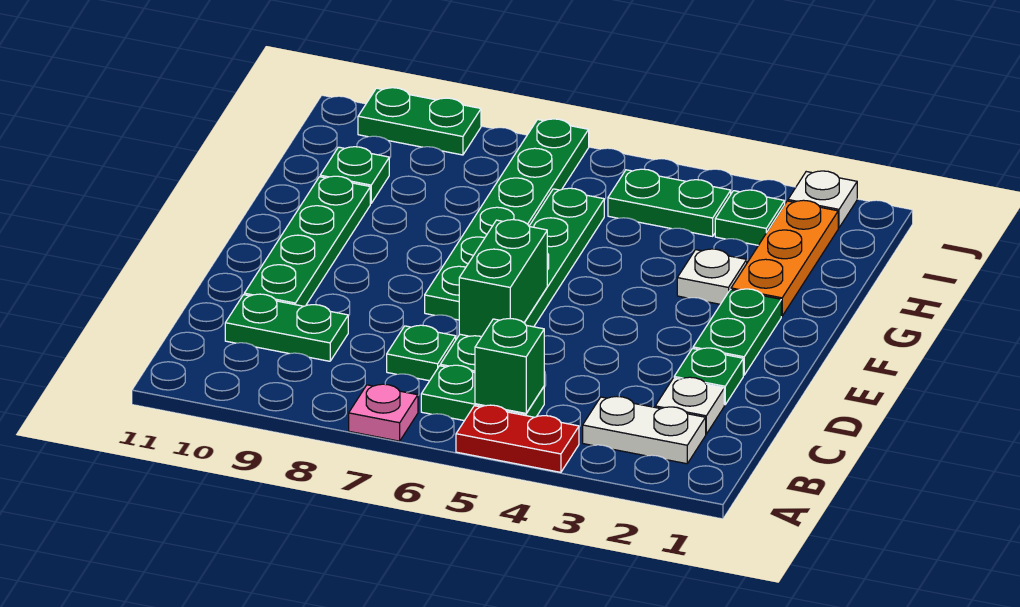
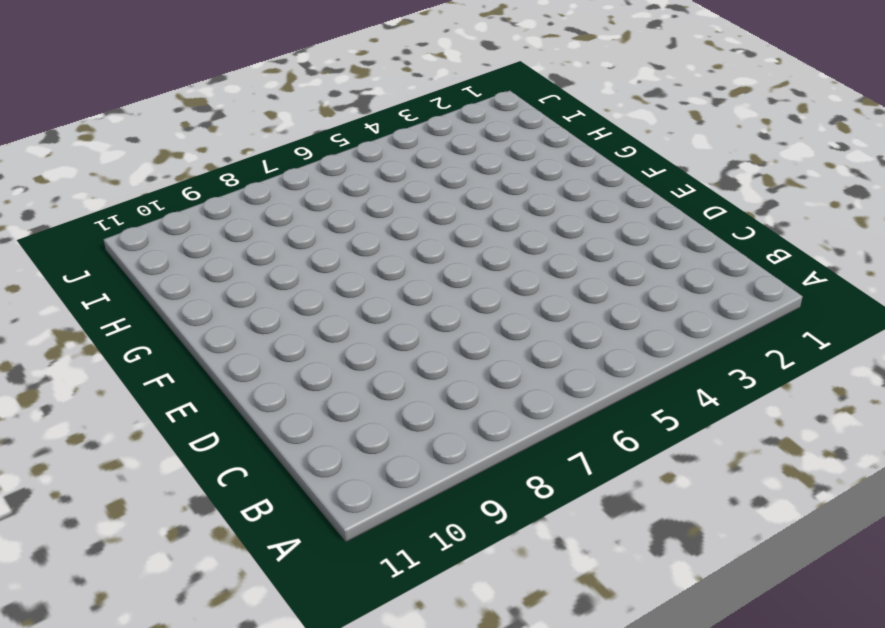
none -> red 1x2 plate [456,405,579,472]
none -> pink 1x1 plate [349,384,418,441]
none -> white 1x2 plate [583,397,706,464]

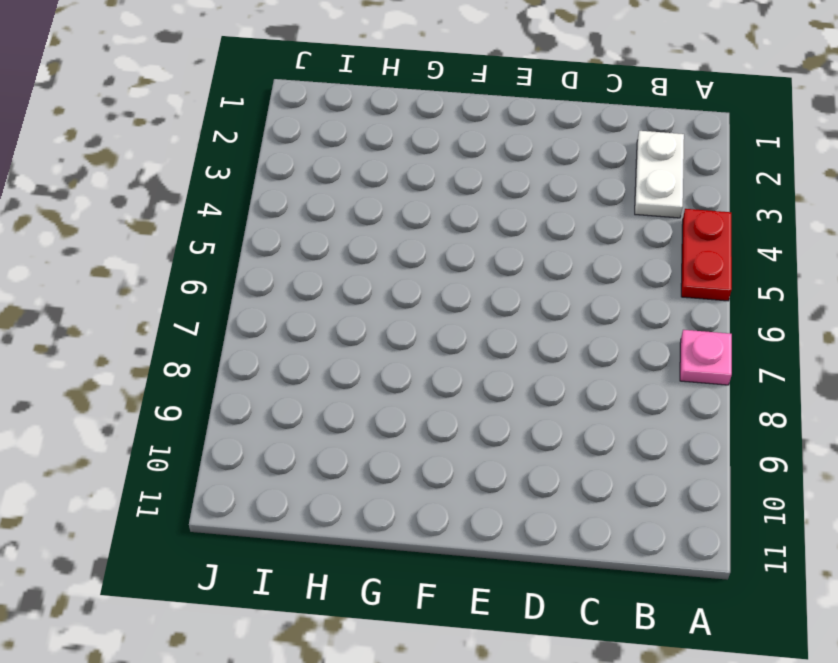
none -> green 1x2 plate [421,365,544,421]
none -> white 1x1 plate [655,377,724,434]
none -> green 1x6 plate [440,188,604,373]

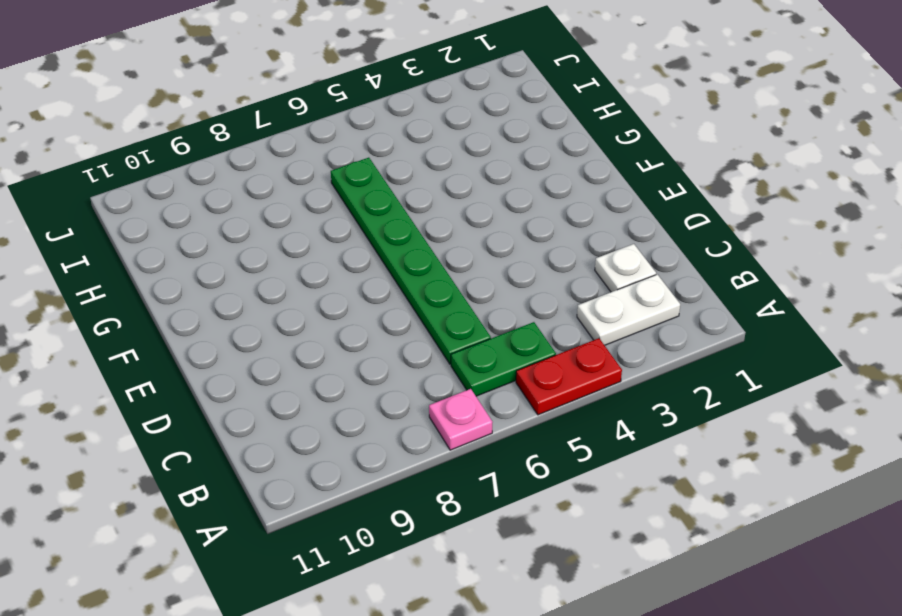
none -> green 1x1 plate [387,325,456,381]
none -> green 1x2 plate [225,294,348,361]
none -> green 1x1 plate [674,348,743,405]

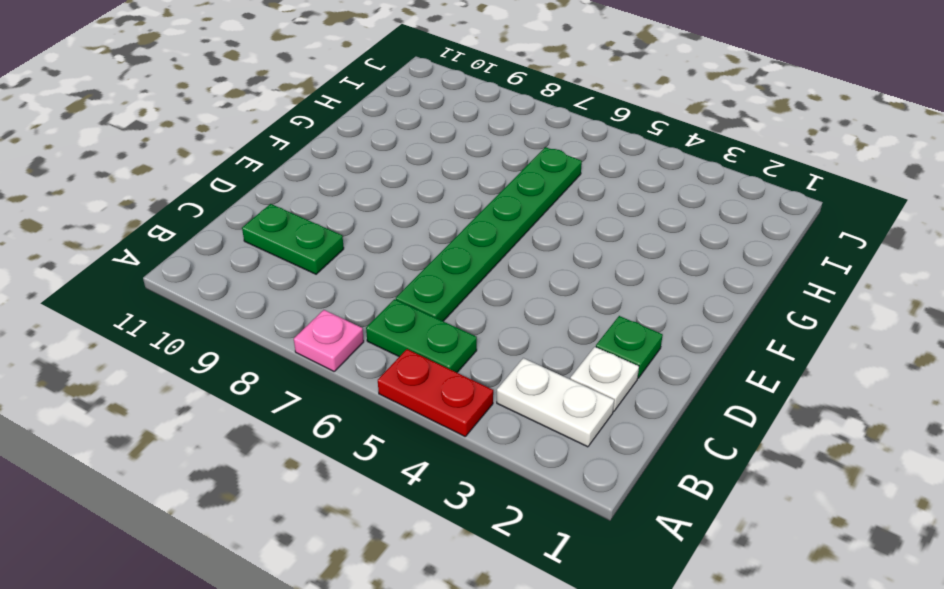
none -> green 1x1 plate [387,325,456,381]
none -> green 1x4 plate [244,176,370,306]
none -> green 1x2 plate [693,289,781,375]

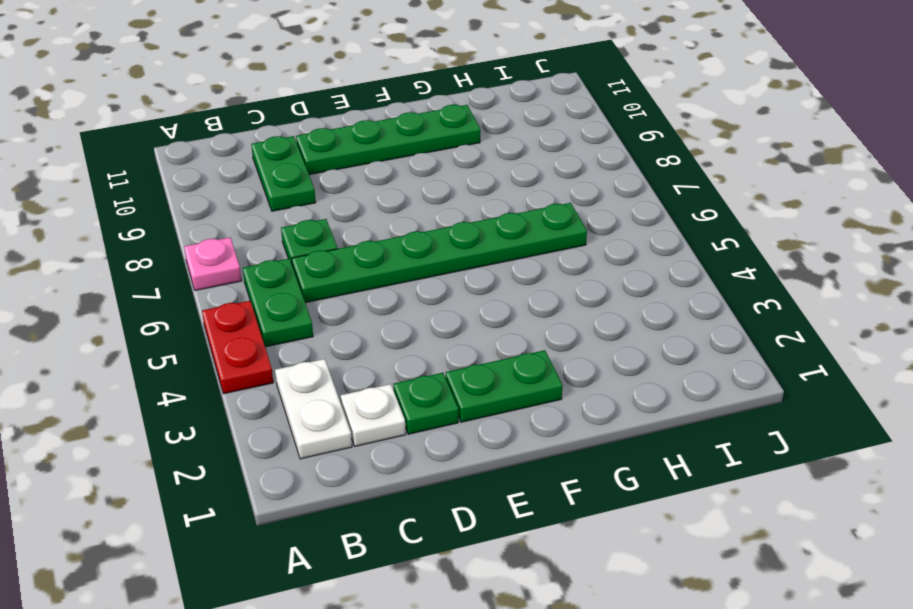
none -> green 1x6 plate [425,119,589,320]
none -> orange 1x3 plate [731,200,838,316]
none -> white 1x1 plate [677,249,747,304]

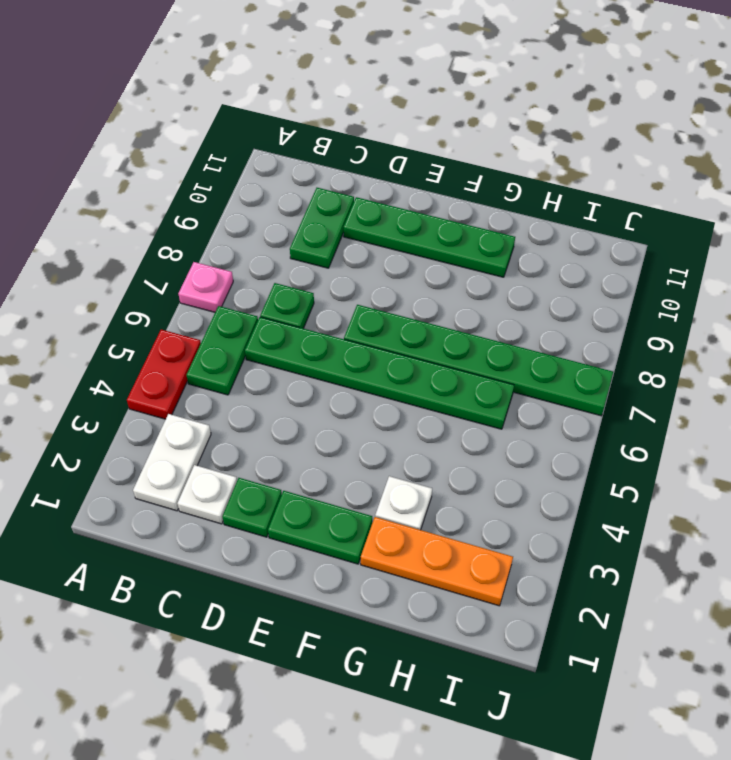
none -> green 1x1 plate [320,147,389,203]
none -> green 1x1 plate [715,190,785,245]
none -> green 1x2 plate [608,169,731,236]

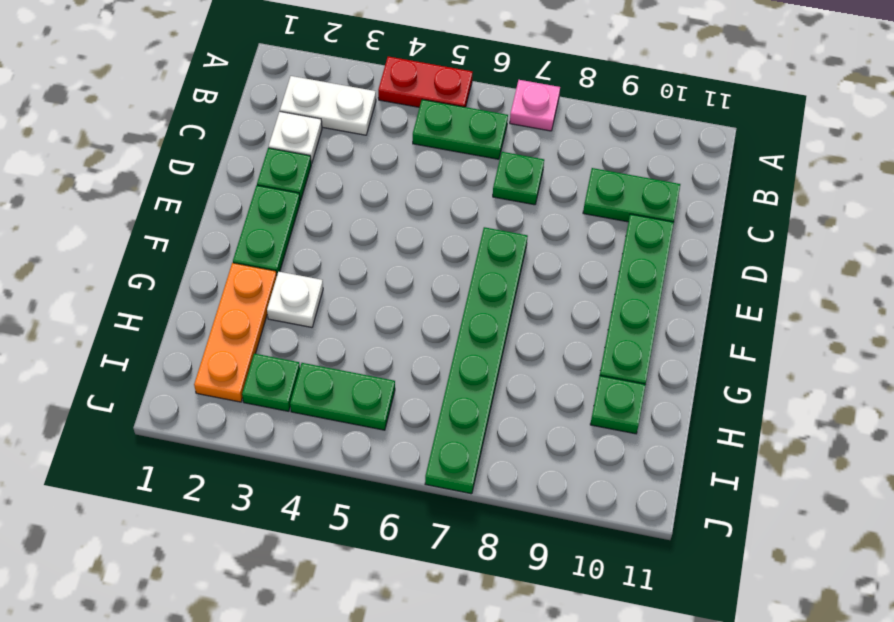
none -> green 1x6 plate [440,188,604,373]
none -> white 1x1 plate [788,171,857,228]
none -> green 1x2 plate [358,88,481,155]

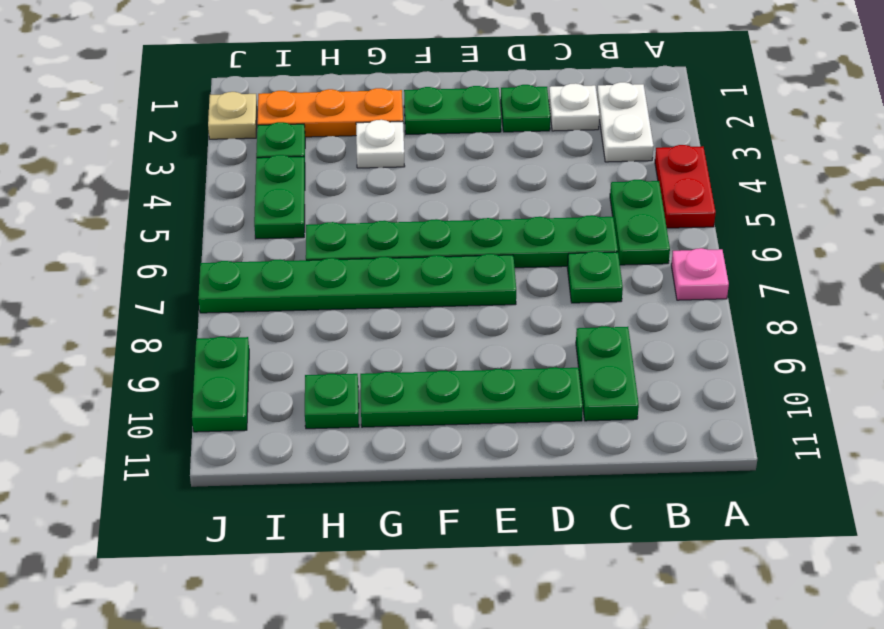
tan 1x1 plate [208,92,257,139] -> white 1x1 plate [788,171,857,228]
none -> green 1x1 brick [475,319,544,413]
none -> green 1x2 brick [459,220,547,337]

